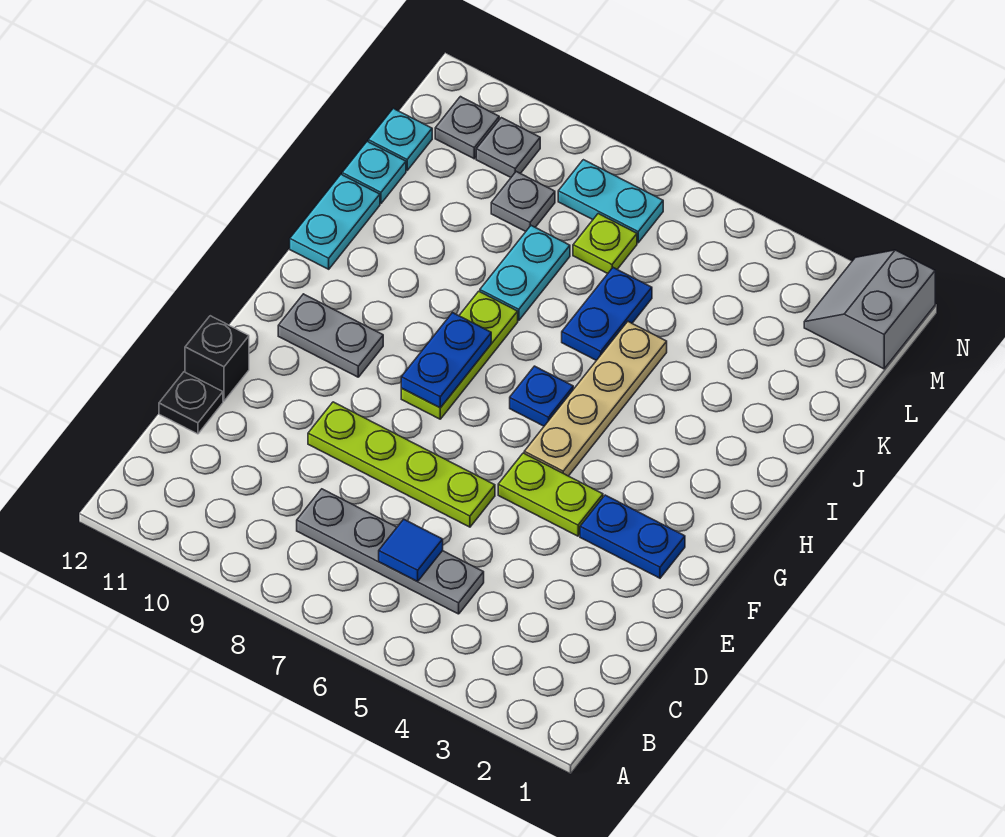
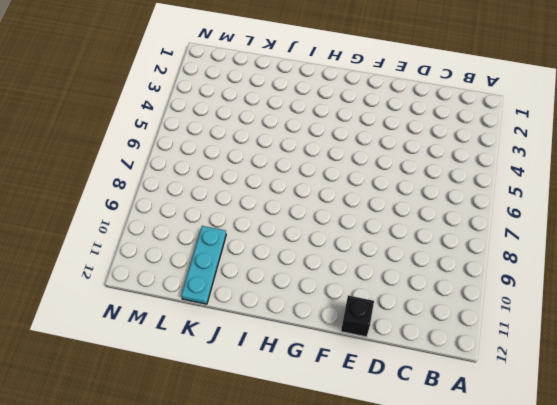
cyan 1x3 plate [181,226,226,304] -> cyan 1x1 plate [342,141,406,203]
none -> grey 1x4 plate [297,489,484,614]
none -> black 1x1 plate [159,372,223,434]
none -> lime 1x4 plate [308,402,495,527]

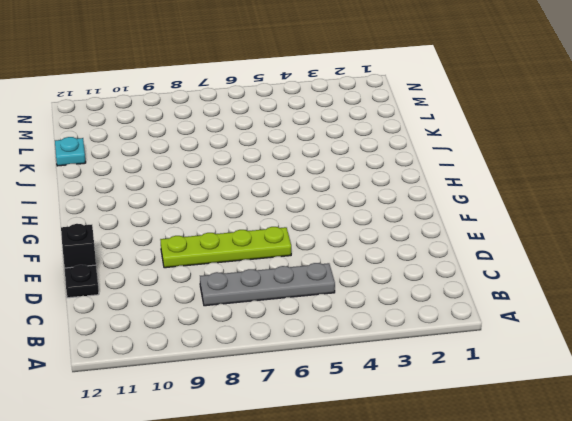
none -> blue 1x2 plate [580,495,685,578]
none -> lime 1x2 plate [498,453,603,536]
none -> tan 1x4 plate [524,322,667,476]

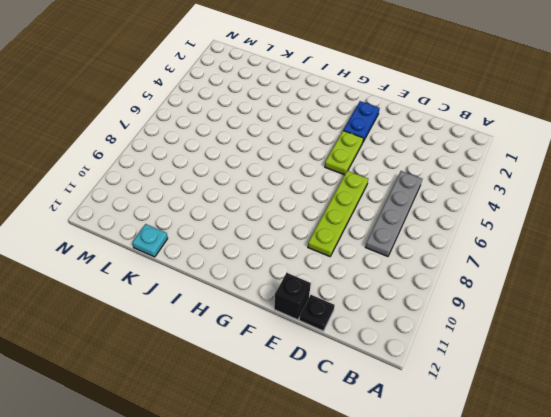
none -> tan 1x4 plate [524,322,667,476]
none -> lime 1x3 plate [401,291,518,419]
none -> grey 1x2 plate [278,294,383,377]

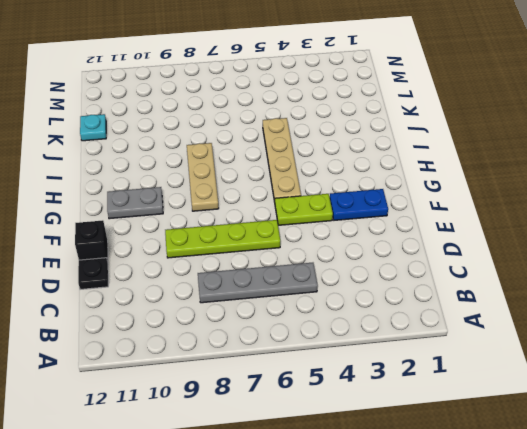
tan 1x3 plate [187,143,219,211] -> lime 1x3 plate [401,291,518,419]
none -> blue 1x1 plate [510,366,573,426]
none -> cyan 1x2 plate [290,174,380,269]
none -> blue 1x2 plate [562,268,652,360]

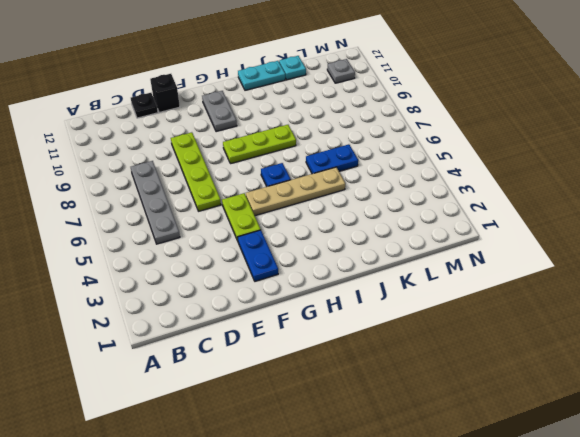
none -> cyan 1x2 plate [480,226,570,321]
none -> lime 1x1 plate [573,214,637,274]
none -> grey 1x1 plate [491,172,555,231]

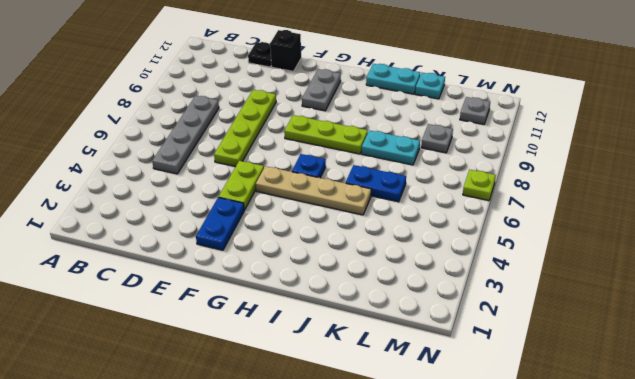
lime 1x1 plate [463,170,496,201] -> lime 1x1 plate moved to [573,214,637,274]
none -> cyan 1x1 plate [368,108,432,170]
none -> grey 2x2 slope [804,250,935,369]
none -> cyan 1x2 plate [558,160,663,243]

